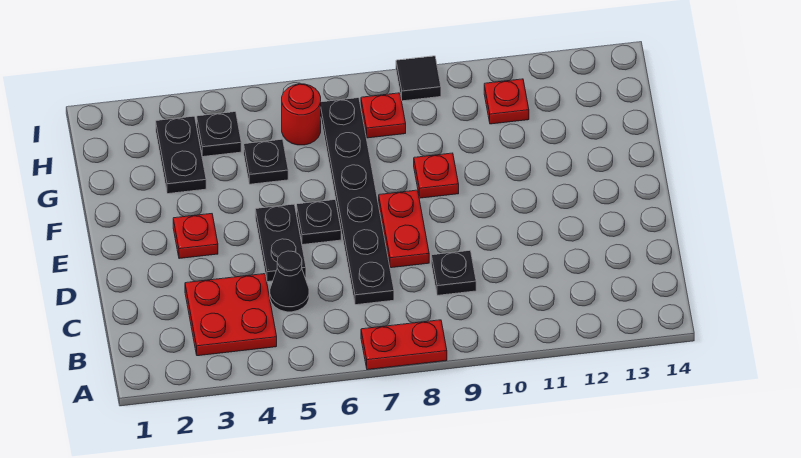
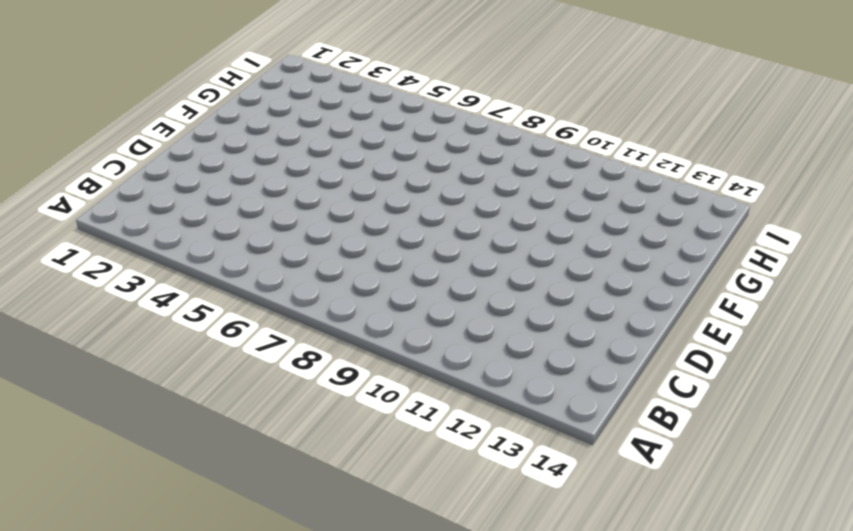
none -> red 1x2 plate [361,320,447,370]
none -> red 2x2 plate [185,274,277,356]
none -> black 1x1 cone [270,251,309,312]

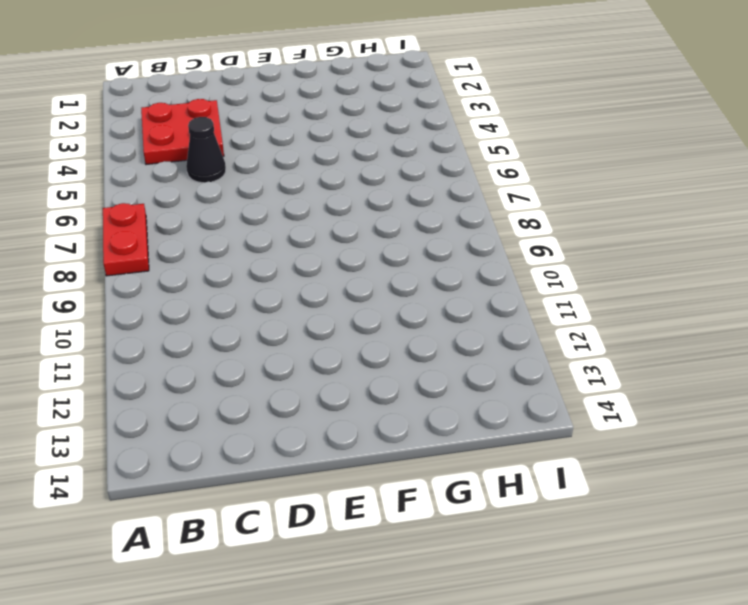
none -> black 1x6 plate [321,98,394,305]
none -> black 1x1 plate [431,250,476,295]
none -> black 1x2 plate [255,204,306,282]

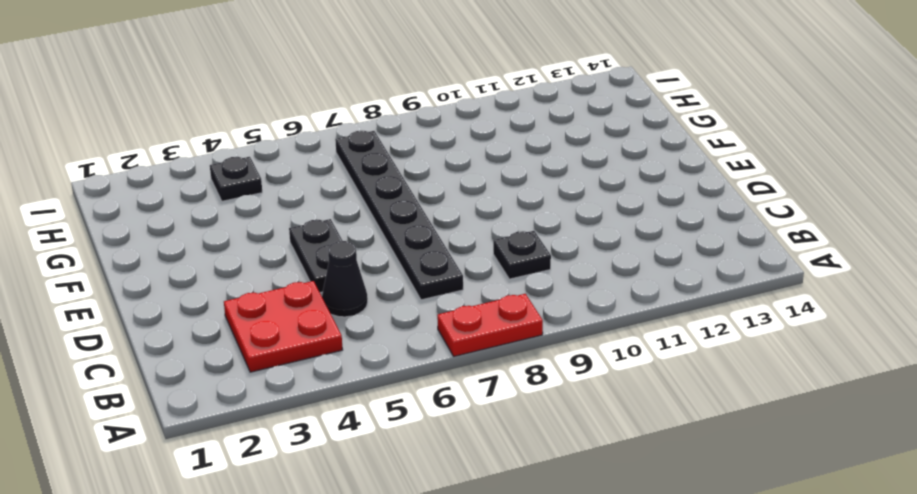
none -> red 1x2 plate [379,190,429,268]
none -> red 1x1 plate [173,214,218,259]
none -> black 1x1 plate [297,200,341,245]

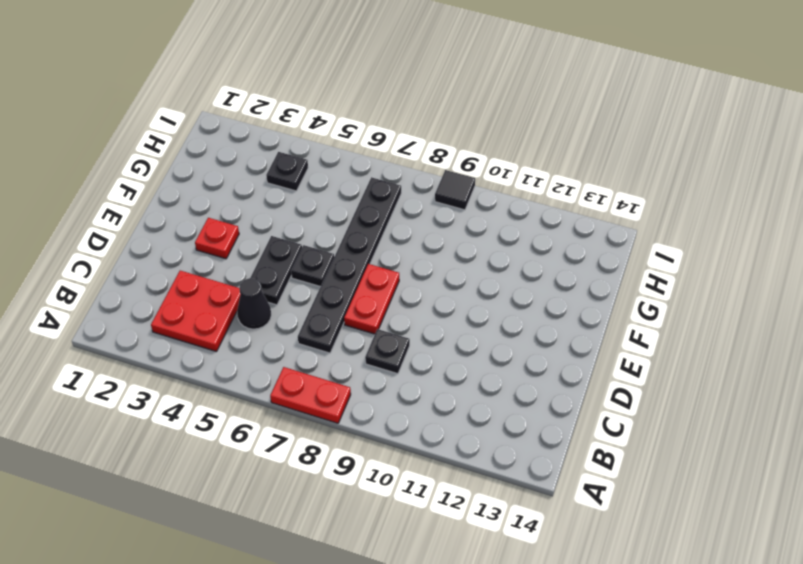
none -> red 1x1 plate [414,153,459,198]
none -> black 1x2 plate [156,116,206,194]
none -> black 1x1 plate [244,139,288,184]

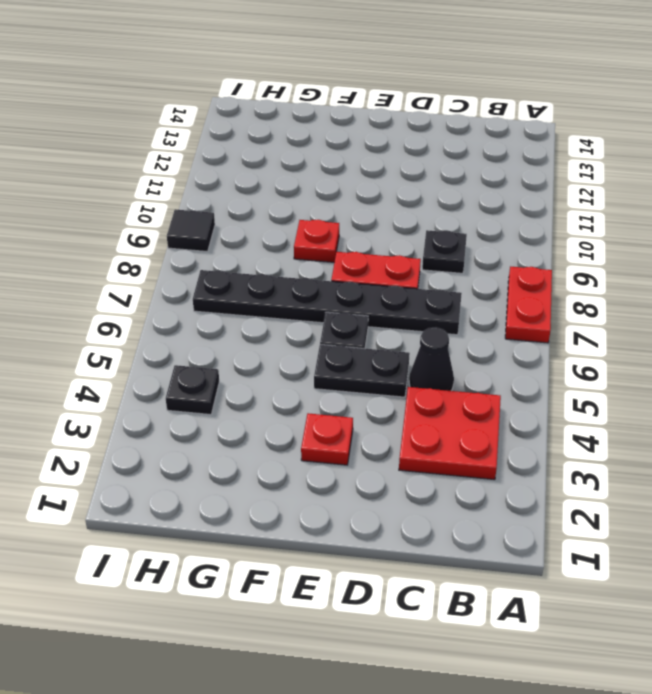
none -> black 1x2 plate [156,116,206,194]
none -> black 1x1 plate [244,139,288,184]
none -> red 1x1 round brick [282,84,321,145]

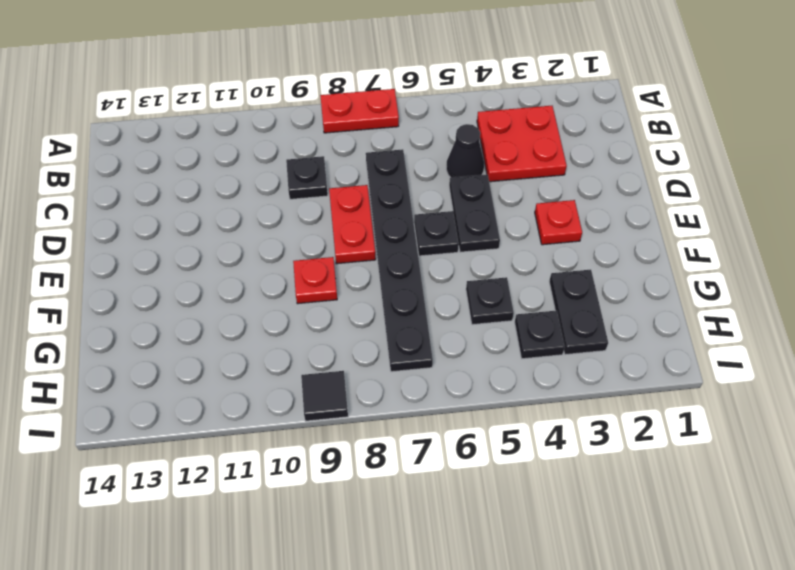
none -> red 1x1 round brick [282,84,321,145]
none -> red 1x1 plate [361,93,406,138]
none -> red 1x1 plate [484,79,529,124]

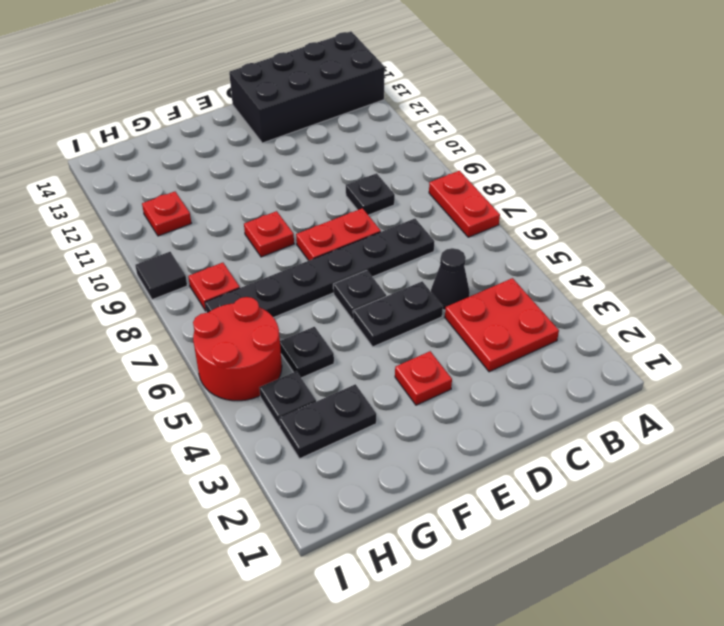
black 2x4 brick [229,31,385,143] -> none
red 2x2 round brick [193,297,282,401] -> red 1x1 round brick [282,84,321,145]

